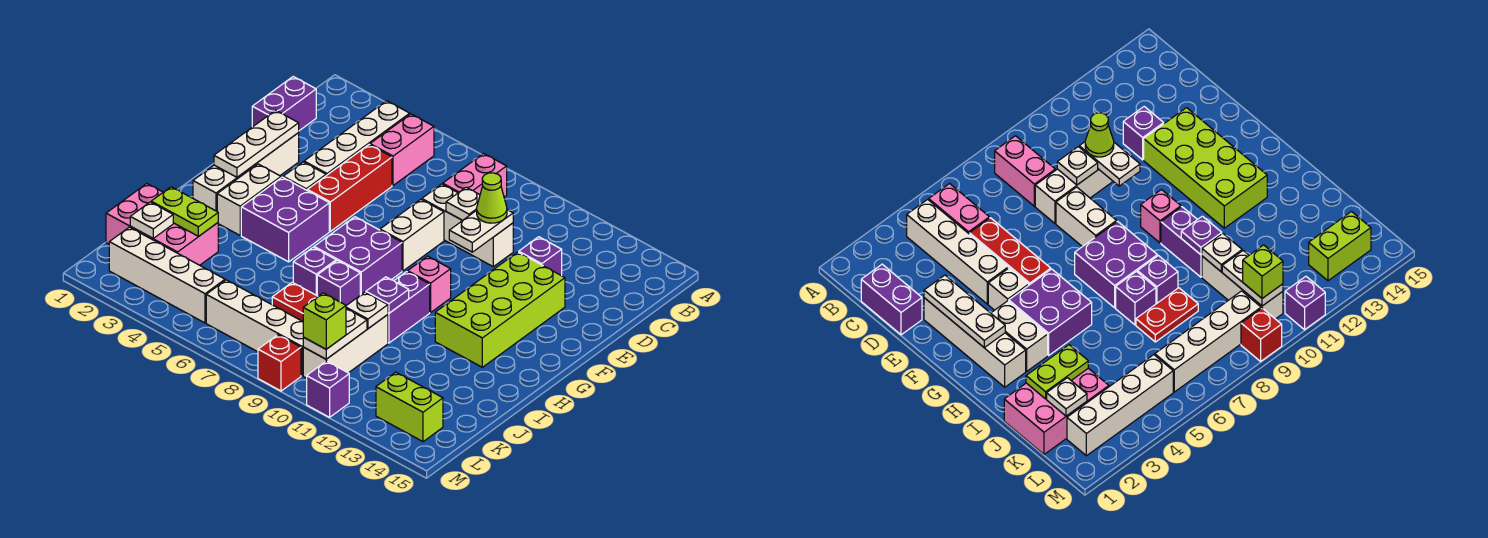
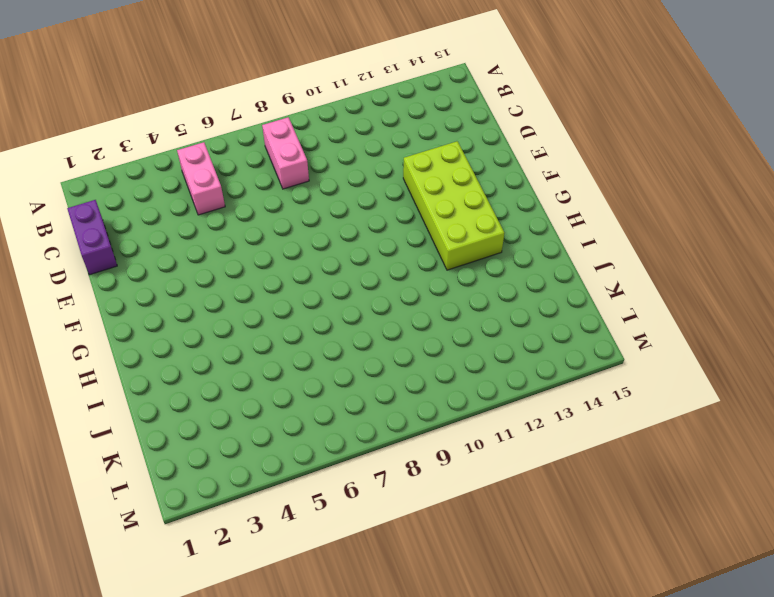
none -> white 1x4 brick [304,101,410,176]
none -> red 1x3 brick [307,145,392,231]
none -> white 1x3 brick [422,184,513,267]
none -> purple 1x1 brick [519,237,562,276]

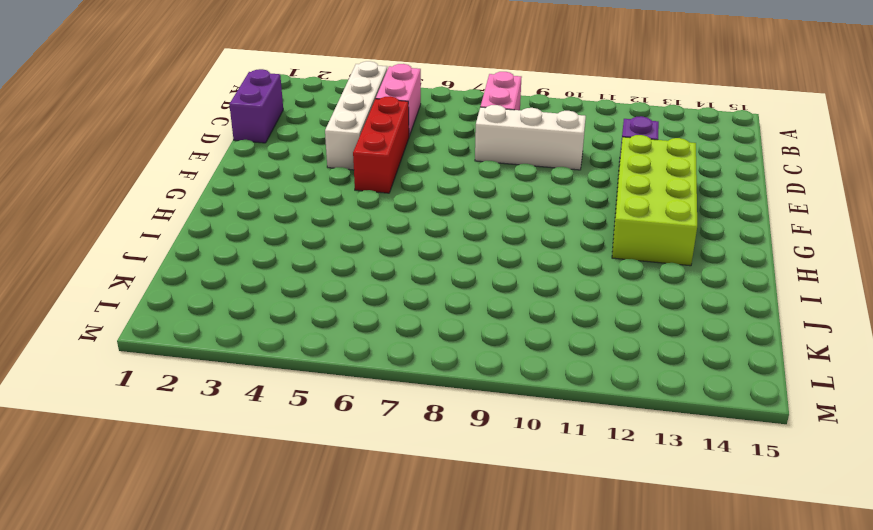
none -> white 1x4 brick [193,133,299,211]
none -> white 1x2 brick [380,199,444,271]
none -> white 1x1 brick [283,162,326,190]
none -> white 1x2 brick [217,164,281,235]

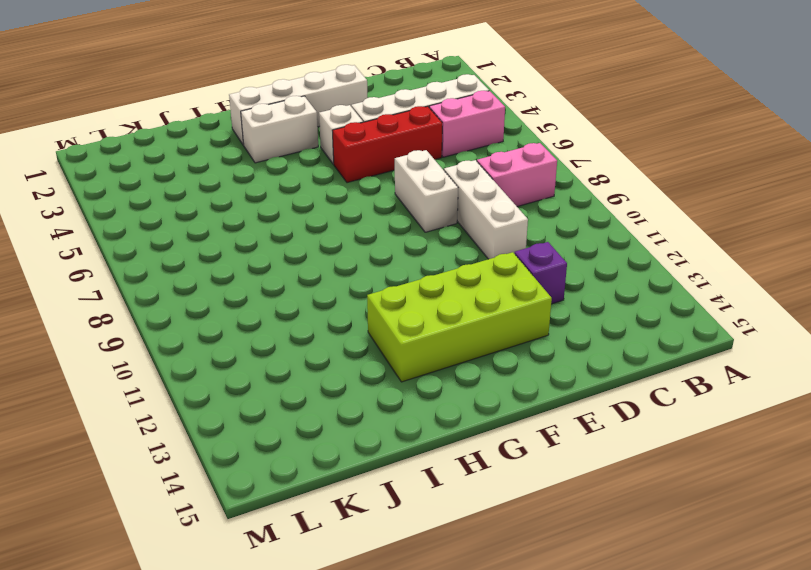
white 1x2 brick [395,150,458,232] -> white 1x2 brick turned to [380,199,444,271]
none -> purple 1x2 brick [252,77,316,131]
none -> purple 2x2 brick [241,177,329,262]
none -> purple 2x2 brick [314,217,402,295]
none -> pink 1x1 brick [408,256,451,312]

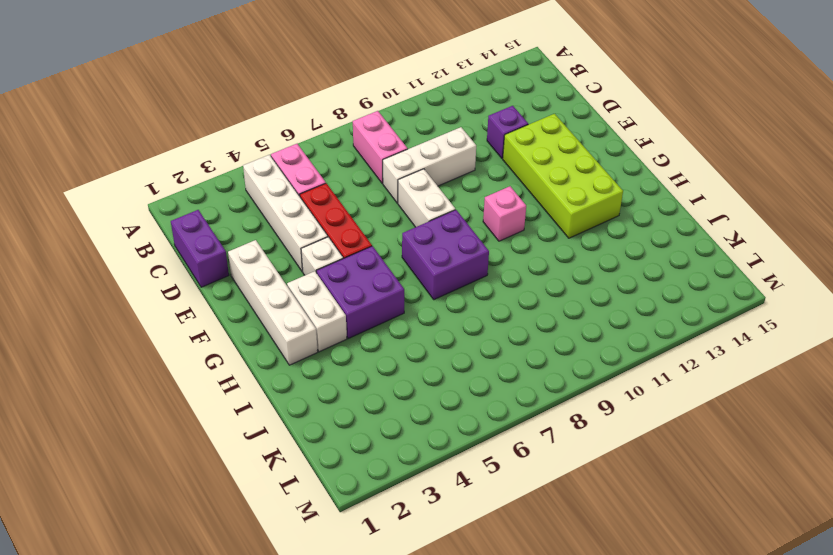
none -> purple 1x2 brick [388,272,430,343]
none -> purple 1x1 brick [293,247,336,296]
none -> purple 1x1 brick [317,260,360,305]
none -> pink 2x3 brick [106,184,218,265]

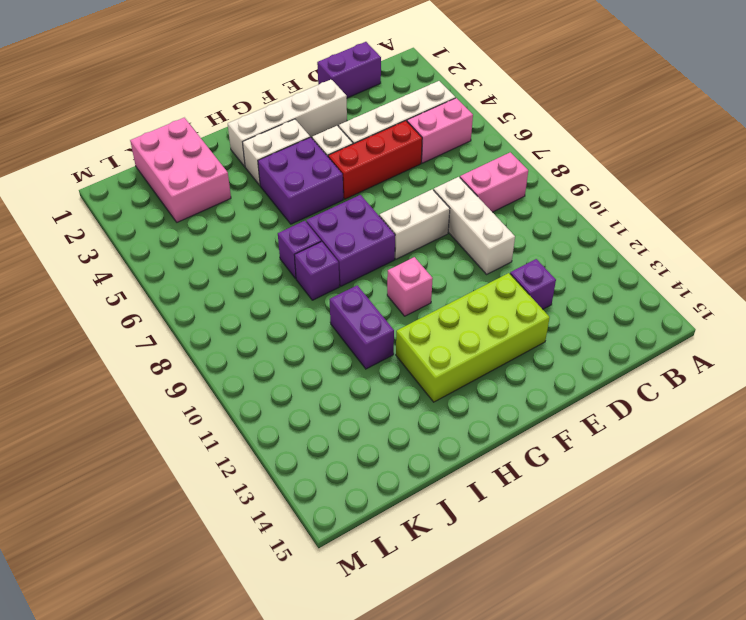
purple 1x2 brick [329,285,394,369] -> purple 1x2 brick turned to [388,272,430,343]
none -> red 1x2 plate [272,282,318,321]
none -> white 1x3 brick [303,315,388,378]
none -> white 1x4 brick [109,227,225,323]
none -> white 1x4 brick [206,280,303,376]

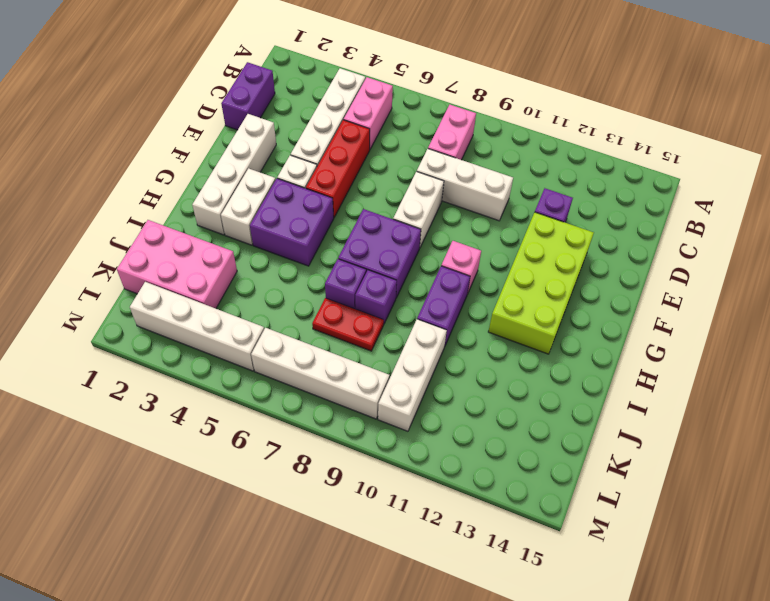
none -> lime 1x2 brick [376,372,443,442]
none -> red 1x1 brick [258,335,301,391]
none -> purple 1x1 brick [307,361,349,417]
none -> white 1x1 plate [446,187,480,220]

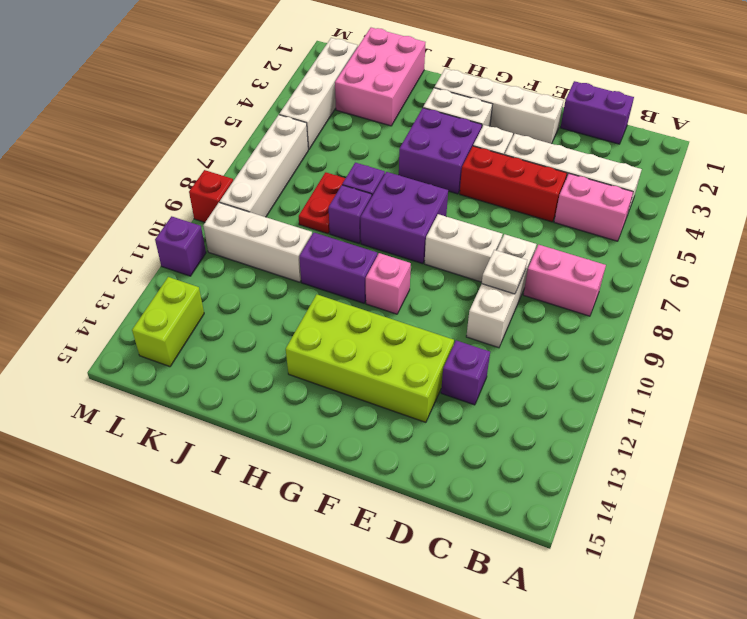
none -> white 1x2 plate [449,210,513,252]
none -> white 1x3 plate [214,110,299,177]
none -> purple 1x1 plate [366,277,409,313]
none -> lime 1x2 plate [151,187,218,237]

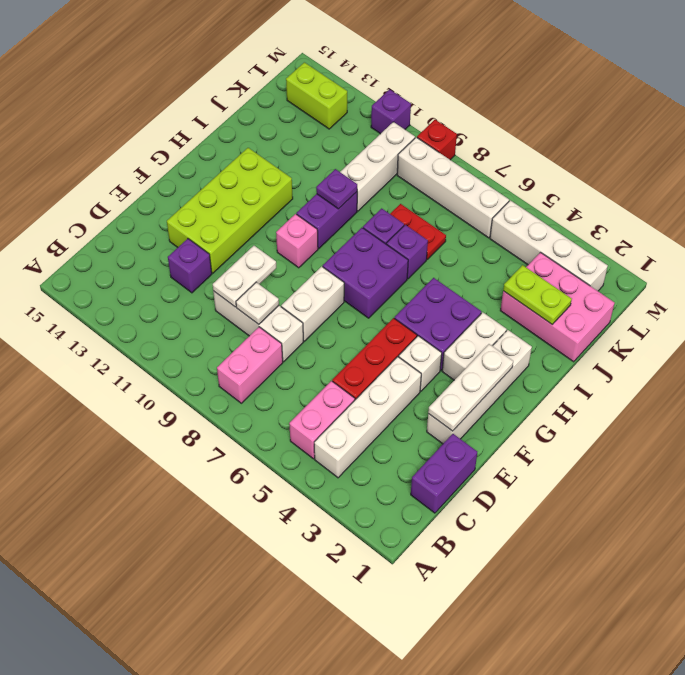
none -> white 1x1 plate [346,292,388,329]
none -> white 1x1 plate [130,202,173,238]
none -> white 1x2 plate [303,309,367,359]
none -> lime 1x1 cone [477,173,507,223]

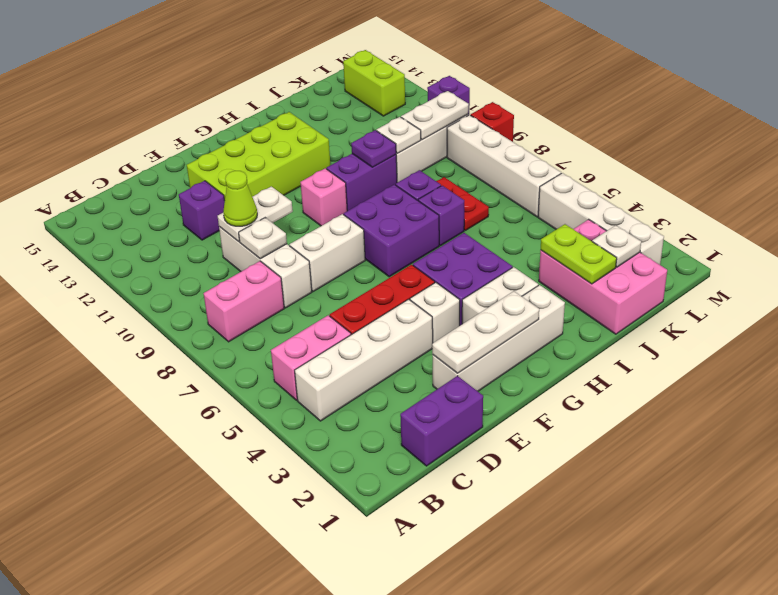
none -> lime 1x1 brick [303,293,346,349]

